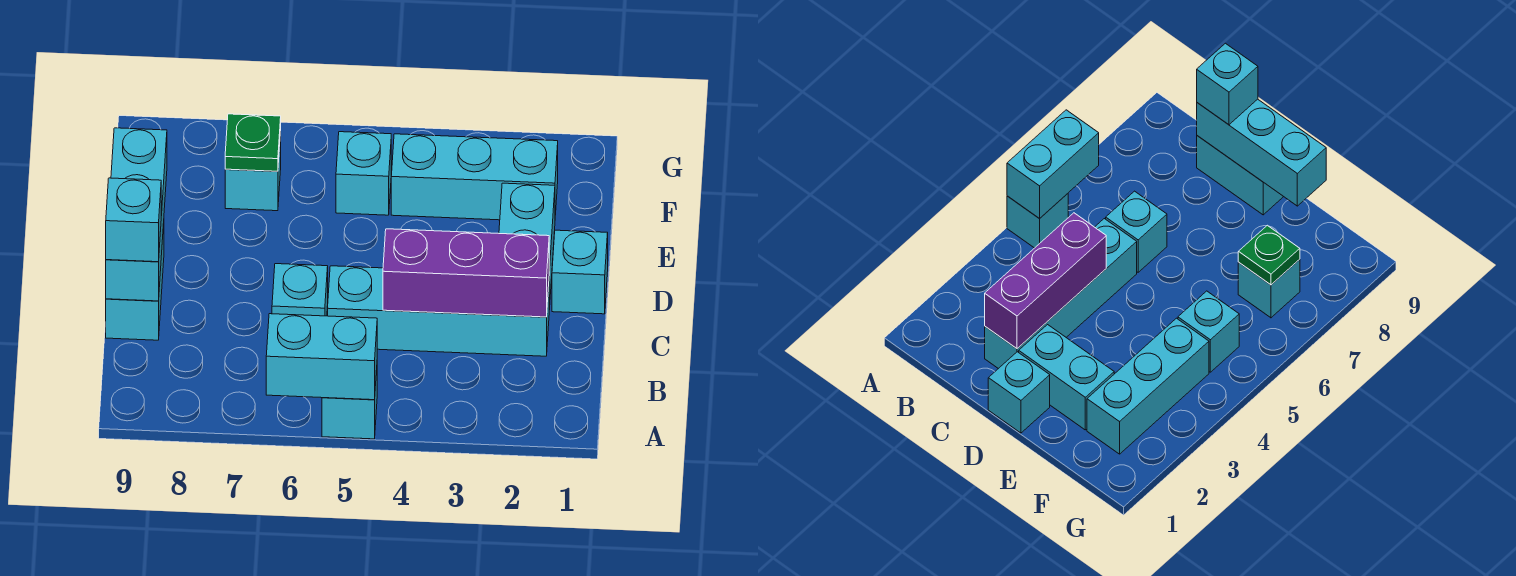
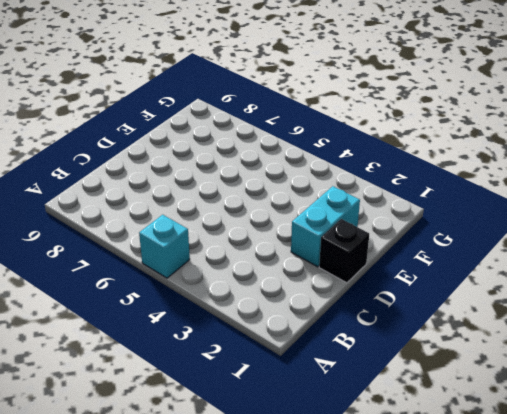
black 1x1 brick [319,219,369,283] -> cyan 1x1 brick [552,230,608,314]
none -> cyan 1x4 brick [328,266,549,356]
none -> cyan 1x1 brick [272,264,328,316]
none -> cyan 1x2 brick [106,224,164,340]

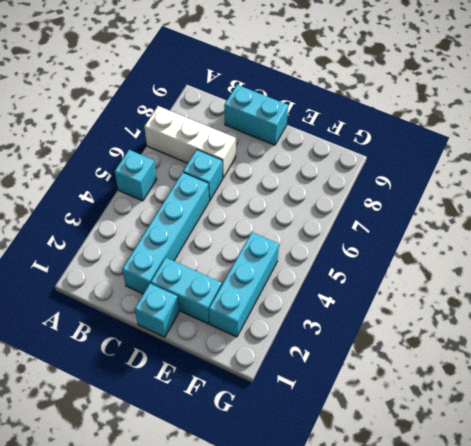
white 1x3 brick [144,106,236,178] -> none
none -> cyan 1x1 brick [336,132,391,215]
none -> cyan 1x1 brick [225,132,281,211]
none -> cyan 1x2 brick [266,314,377,400]

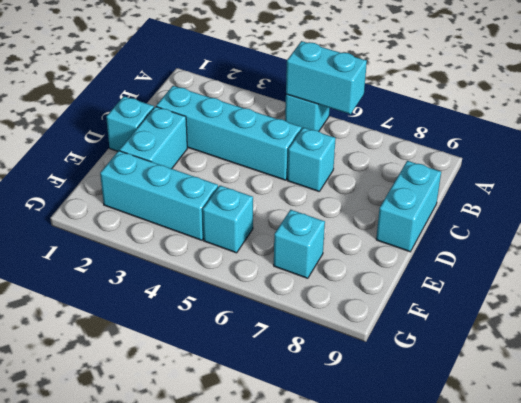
none -> purple 1x3 brick [383,229,549,317]
none -> cyan 1x3 brick [106,128,167,301]
none -> green 1x1 plate [225,114,281,171]

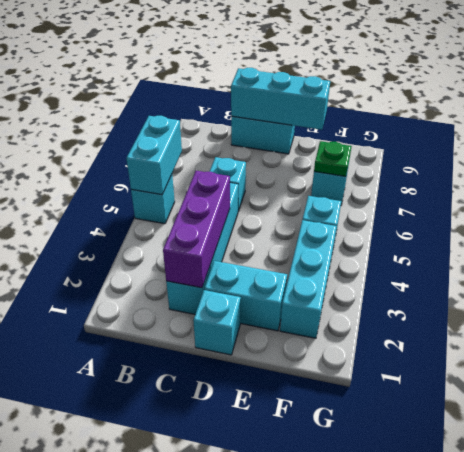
none -> cyan 1x1 brick [106,178,161,262]

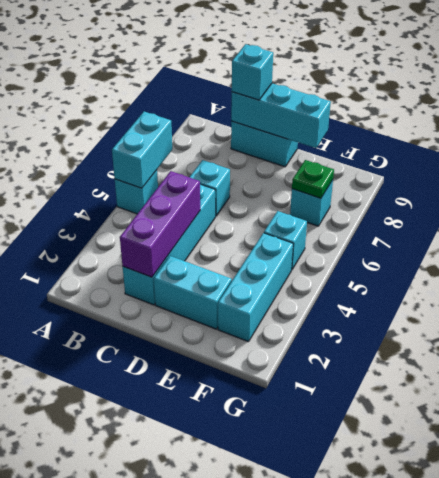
none -> cyan 1x1 brick [552,230,608,314]

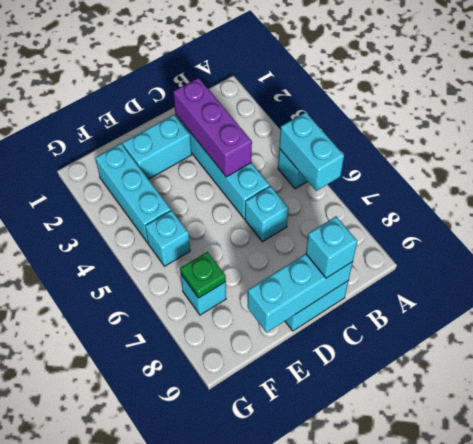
none -> cyan 1x1 brick [552,230,608,314]

